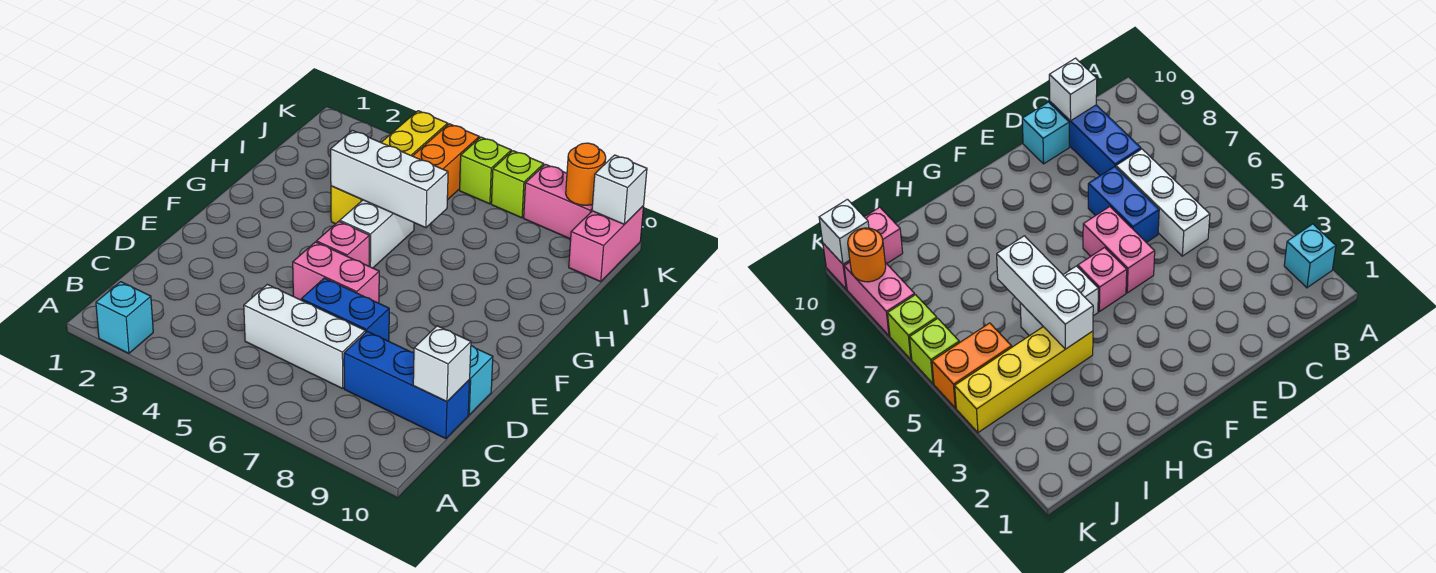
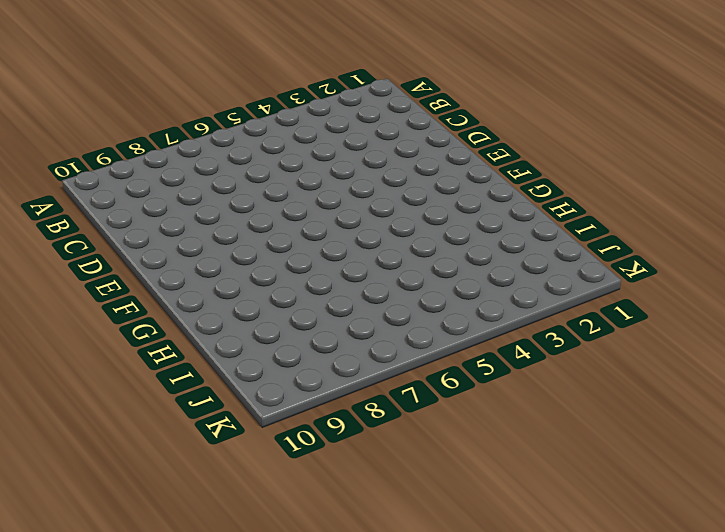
none -> cyan 1x1 brick [96,282,153,353]
none -> white 1x3 brick [244,284,366,389]
none -> blue 1x3 brick [344,331,470,439]

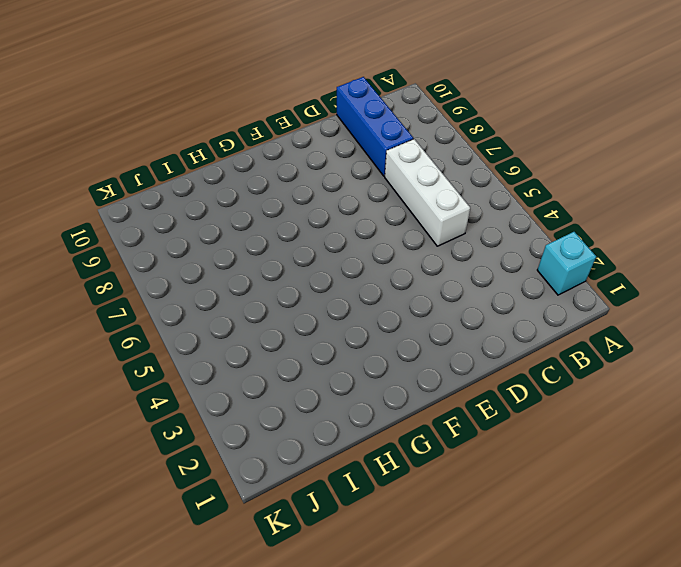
none -> blue 1x2 brick [301,278,389,341]
none -> cyan 1x1 brick [468,346,493,415]
none -> pink 1x2 brick [293,242,379,303]

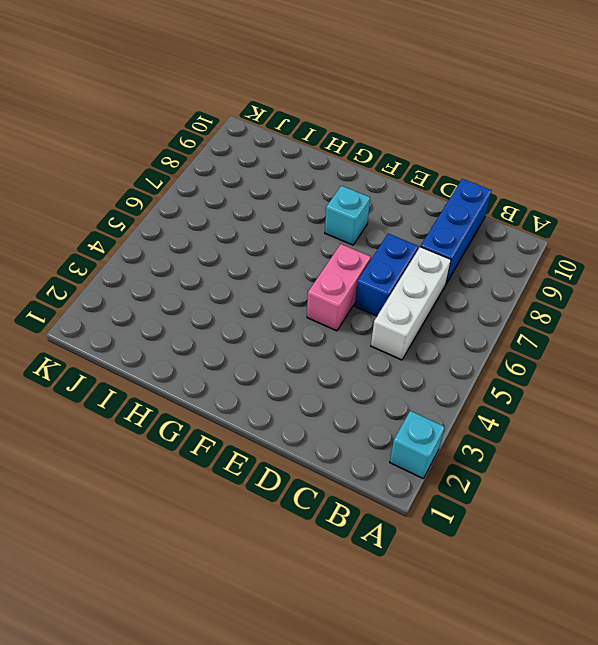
cyan 1x1 brick [325,186,370,245] -> cyan 1x1 brick moved to [468,346,493,415]
none -> pink 1x1 brick [316,221,369,266]
none -> white 1x2 brick [340,200,414,268]
none -> yellow 1x4 brick [331,111,448,224]

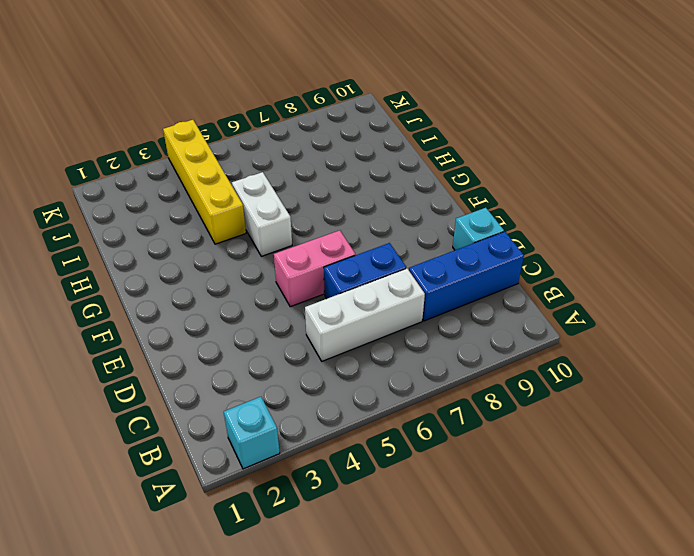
none -> pink 1x1 brick [316,221,369,266]
none -> orange 1x2 brick [413,124,479,200]
none -> pink 1x2 brick [569,206,644,282]

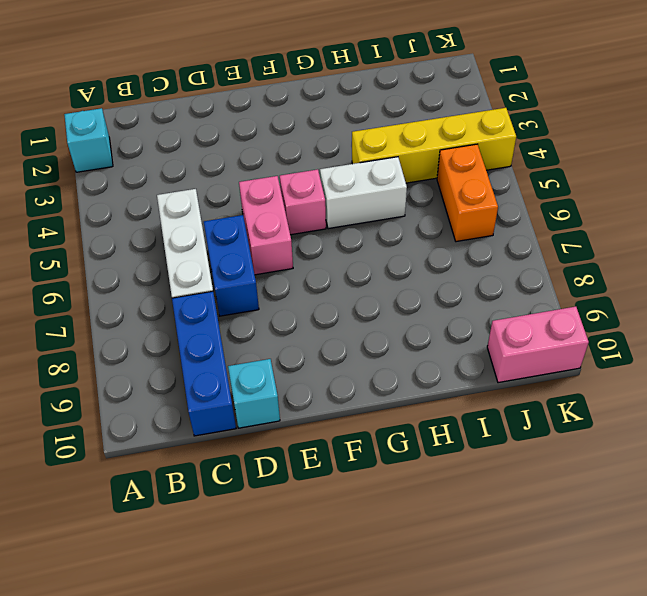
orange 1x2 brick [437,144,498,242] -> orange 1x2 brick turned to [413,124,479,200]
none -> lime 1x1 brick [460,137,511,204]
none -> lime 1x1 brick [491,151,544,218]
none -> pink 1x2 brick [524,164,592,239]

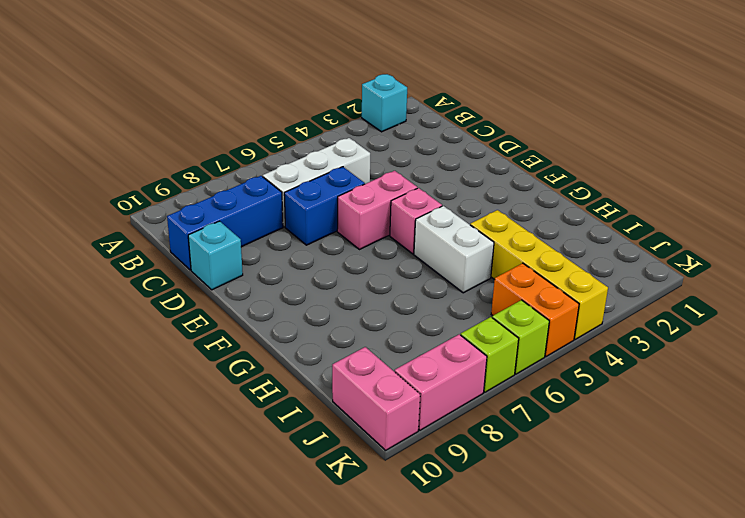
none -> white 1x1 brick [413,326,471,402]
none -> white 1x3 brick [331,130,448,228]
none -> orange 1x1 round brick [566,143,606,205]

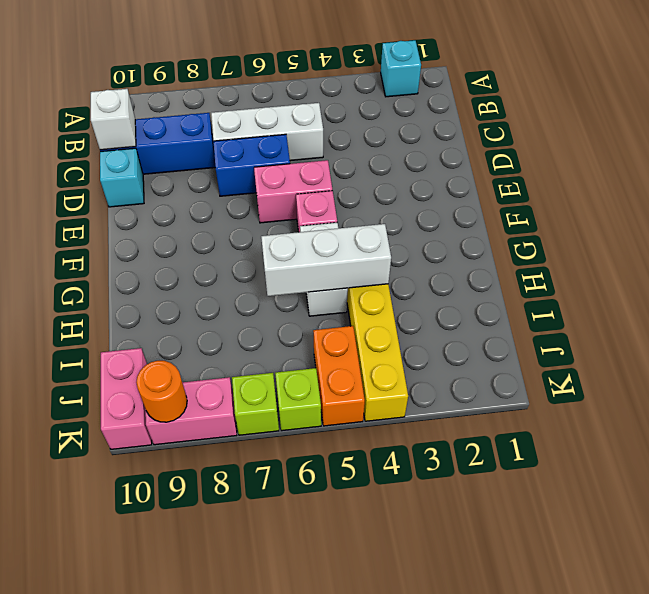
none -> white 1x1 brick [592,155,647,224]

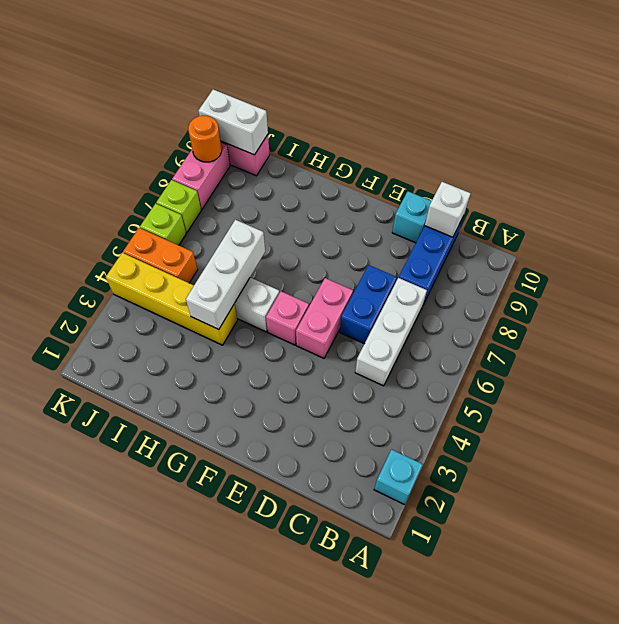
white 1x2 brick [198,89,268,155] -> white 1x1 brick [592,155,647,224]

